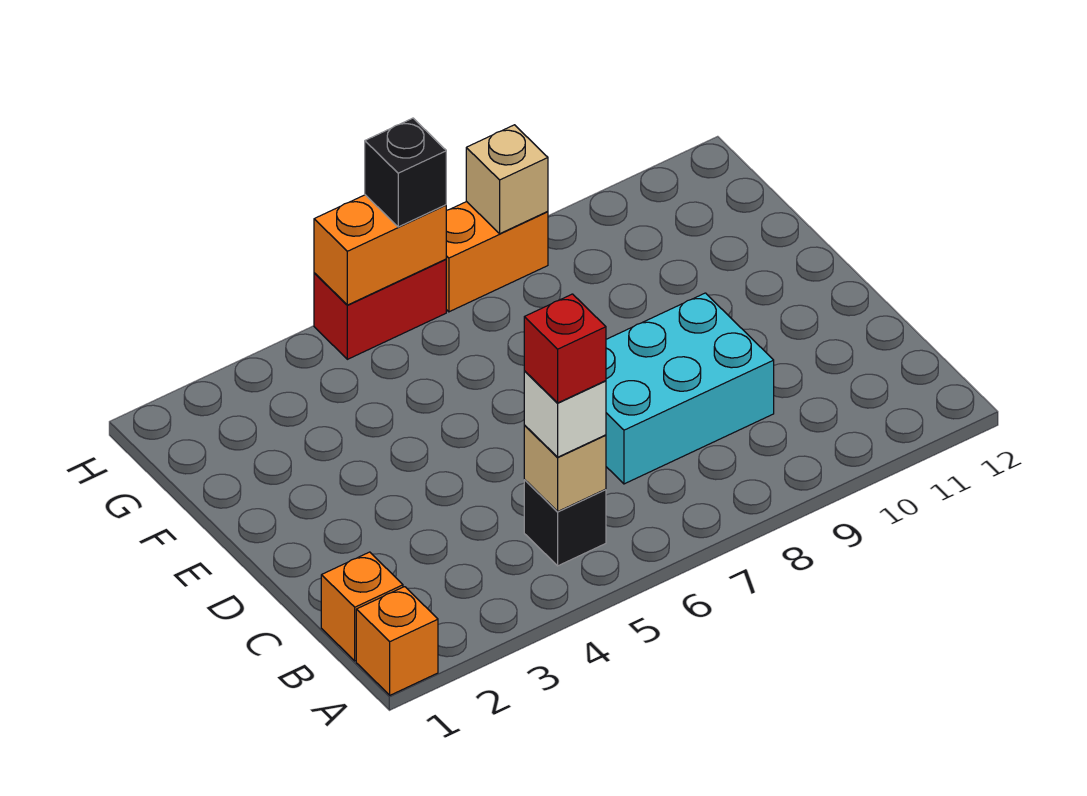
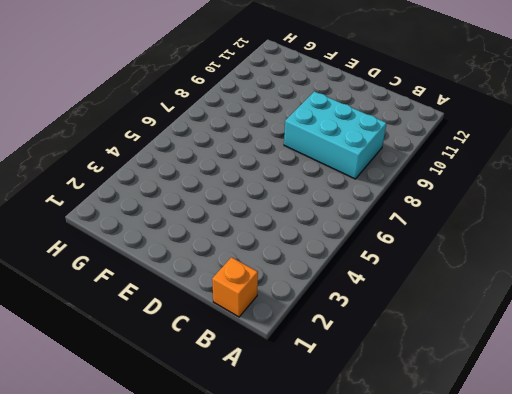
cyan 2x3 brick [284,91,387,179] -> cyan 2x3 brick turned to [606,293,774,484]
none -> orange 1x1 brick [356,587,438,695]
none -> black 1x1 brick [524,480,606,566]
none -> red 1x2 brick [314,259,446,359]

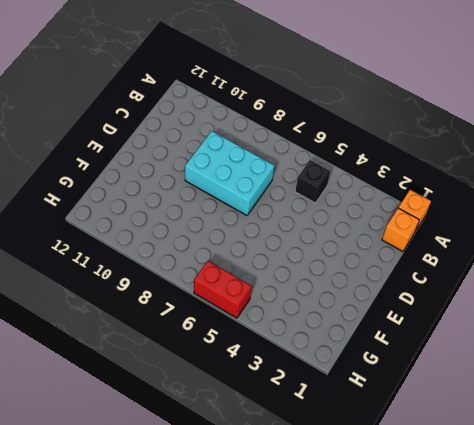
none -> orange 1x2 brick [446,202,548,312]
none -> tan 1x1 brick [524,425,606,511]
none -> orange 1x2 brick [314,195,446,305]

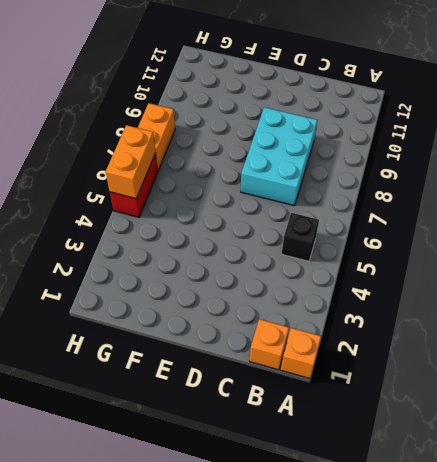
none -> tan 1x1 brick [524,425,606,511]
none -> tan 1x1 brick [466,125,548,233]
none -> white 1x1 brick [524,371,606,457]

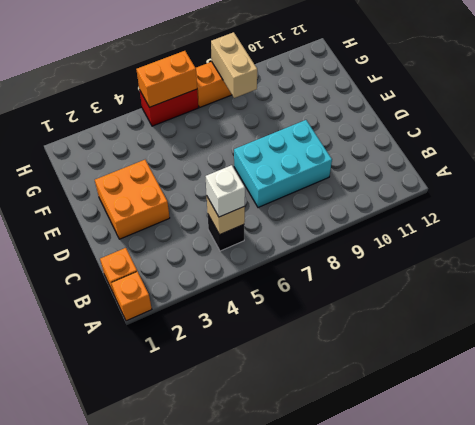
orange 2x2 brick [95,160,170,239] -> none
tan 1x2 brick [211,32,257,98] -> tan 1x1 brick [466,125,548,233]
none -> black 1x1 brick [365,118,446,227]
none -> red 1x1 brick [524,294,606,403]

